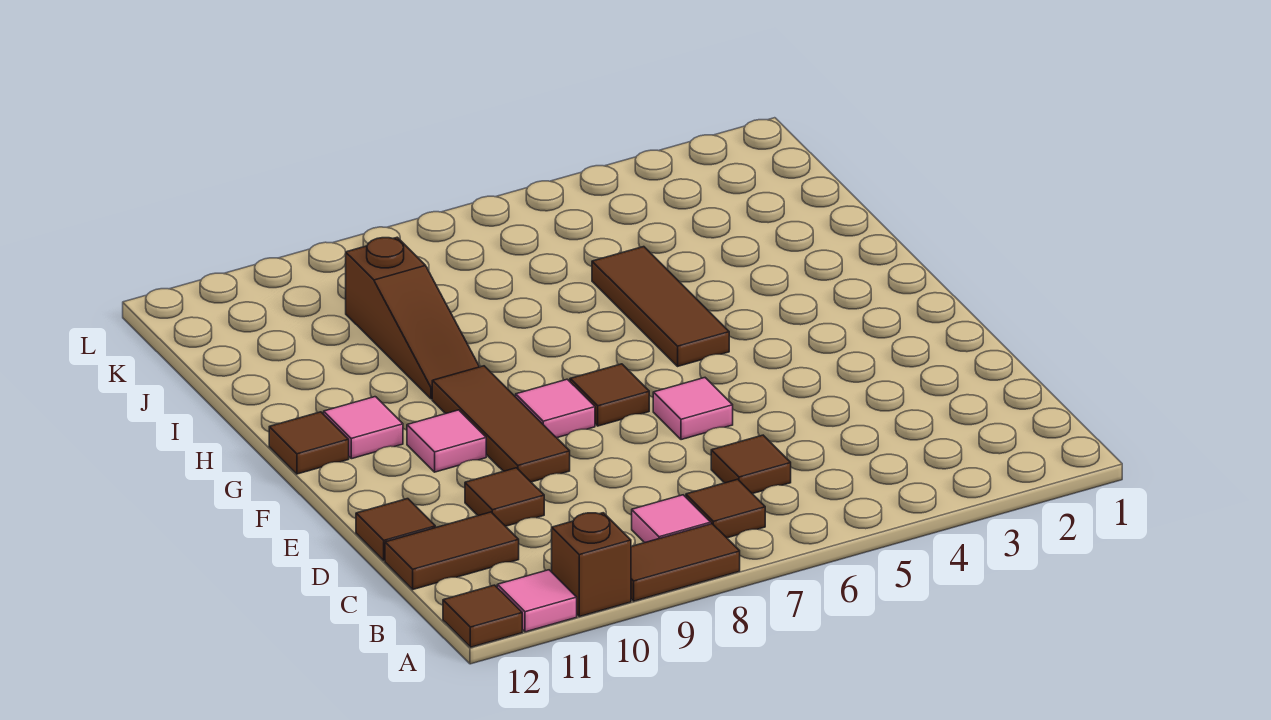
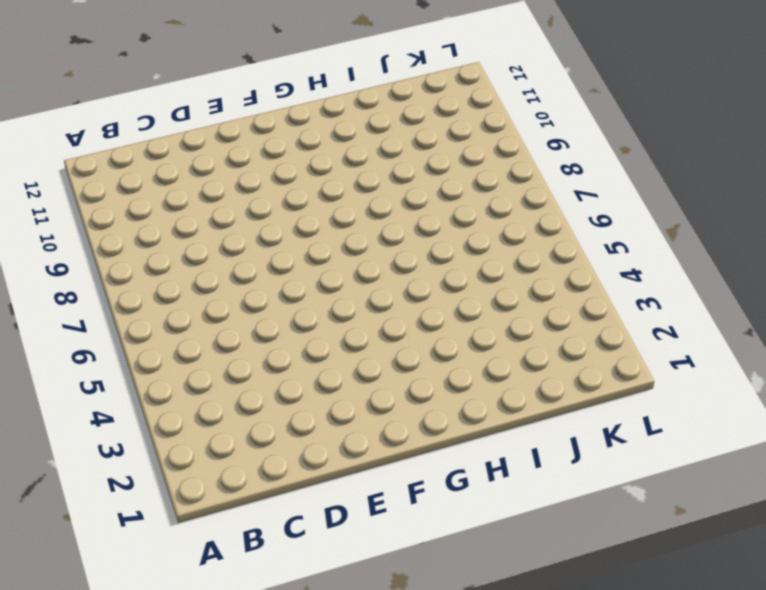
none -> brown 1x2 tile [631,524,740,601]
none -> brown 1x1 brick [552,513,631,617]
none -> pink 1x1 tile [497,570,577,632]

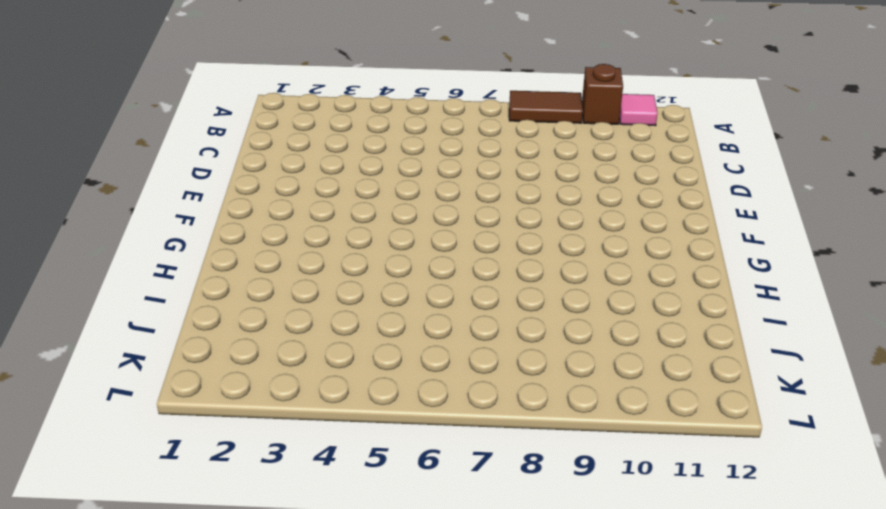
none -> brown 1x1 tile [443,585,522,647]
none -> brown 1x1 tile [686,479,765,538]
none -> pink 1x1 tile [632,495,711,543]

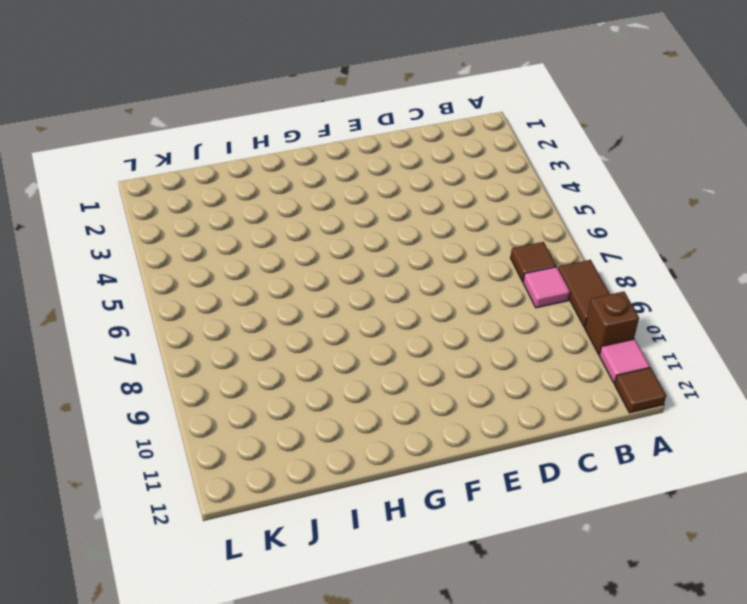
none -> brown 1x1 tile [711,435,791,494]
none -> brown 1x2 tile [385,512,519,589]
none -> brown 1x1 tile [465,468,544,526]

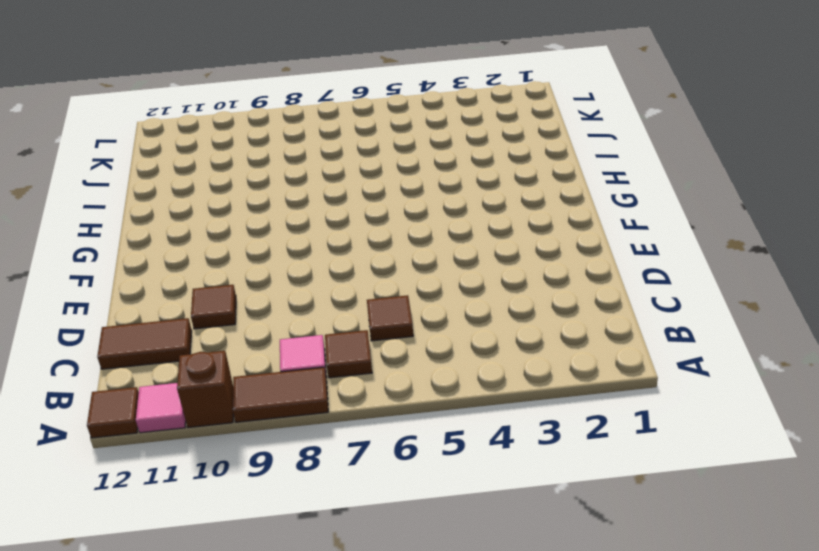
none -> brown 1x1 tile [356,499,435,561]
none -> pink 1x1 tile [653,378,733,440]
none -> brown 1x3 tile [432,366,570,482]

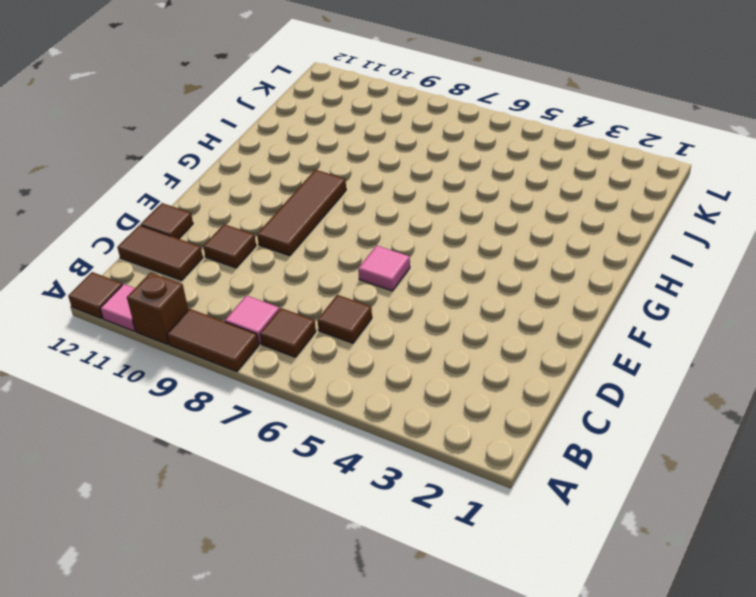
none -> brown 1x1 tile [570,364,649,426]
none -> pink 1x1 tile [516,379,595,438]
none -> pink 1x1 tile [407,410,486,472]

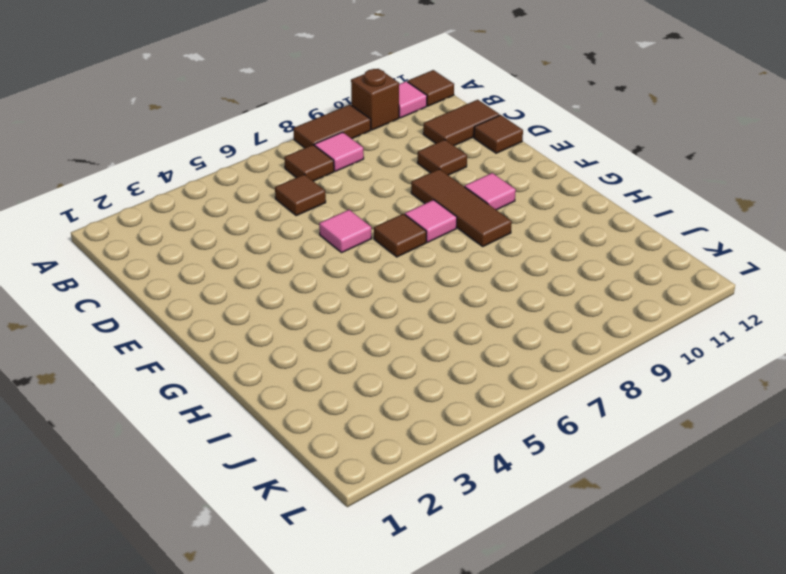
none -> brown 1x3 tile [592,247,729,366]
none -> pink 1x1 tile [324,397,403,459]
none -> brown 1x1 tile [269,412,349,474]

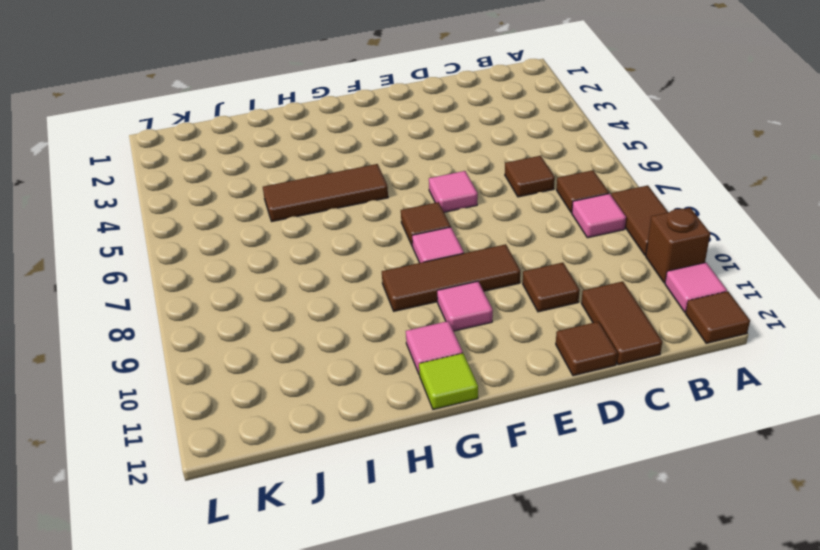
lime 1x1 tile [419,353,478,410] -> brown 1x1 tile [269,412,349,474]
none -> brown 1x3 slope [346,237,479,399]

